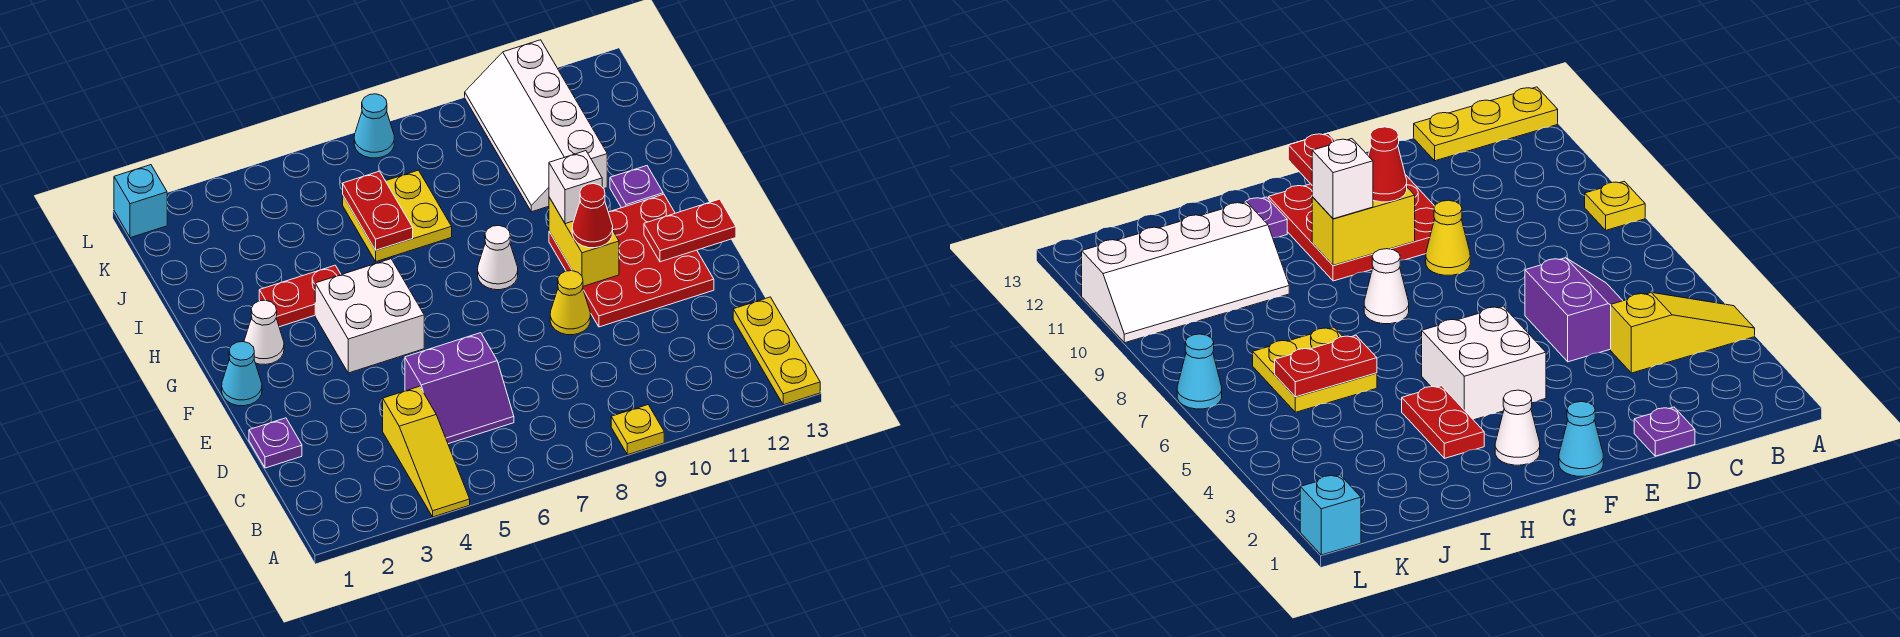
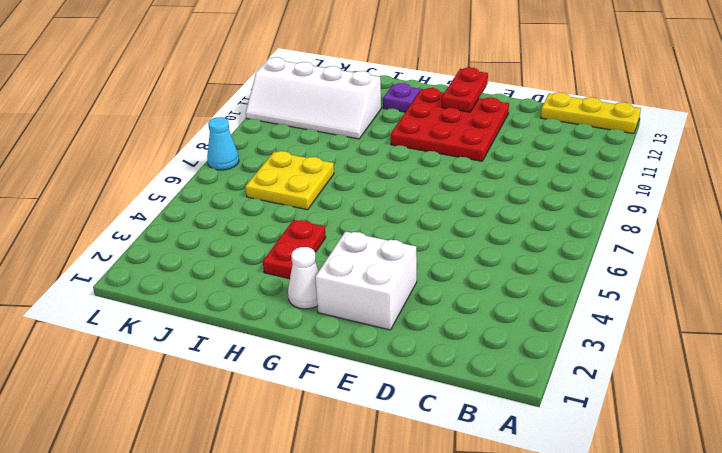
white 2x2 brick [315,231,417,330] -> white 2x2 brick moved to [315,259,424,373]
none -> yellow 1x3 slope [383,386,470,517]
none -> yellow 1x1 plate [611,405,664,455]
none -> purple 2x2 slope [405,333,514,444]

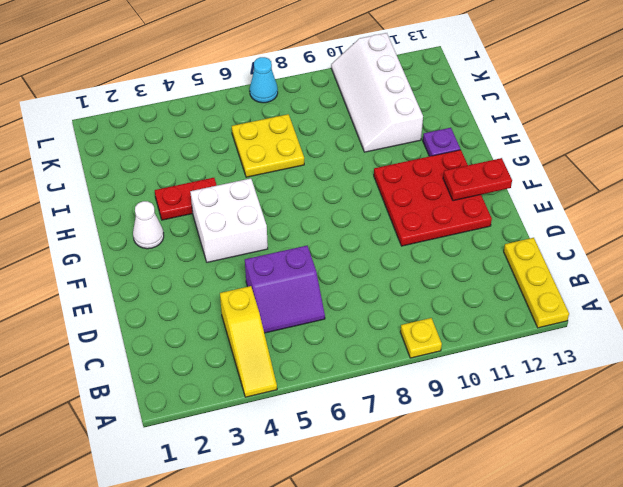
none -> purple 1x1 plate [249,418,302,468]
none -> yellow 1x1 cone [550,271,591,335]
none -> cyan 1x1 cone [222,342,262,406]

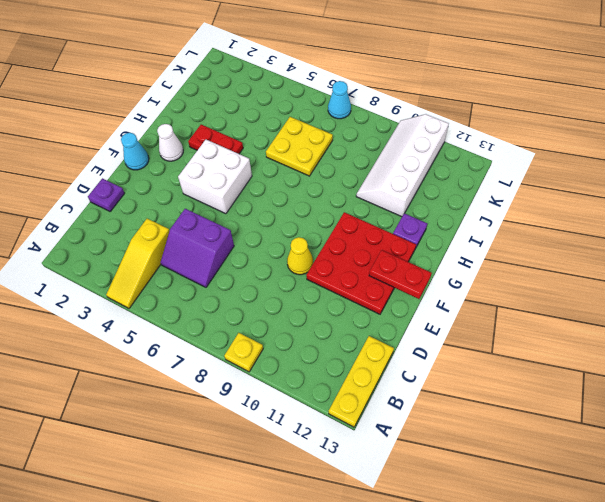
none -> white 1x1 cone [478,226,518,290]
none -> cyan 1x1 brick [114,165,167,238]
none -> yellow 1x2 brick [549,197,619,286]

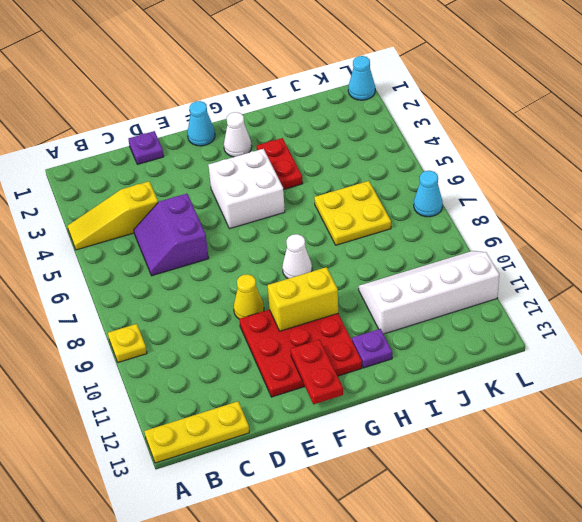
cyan 1x1 cone [348,56,375,100] -> cyan 1x1 brick [114,165,167,238]
none -> red 1x2 plate [343,171,413,250]
none -> red 1x1 cone [572,184,613,248]
none -> white 1x1 brick [549,151,602,224]

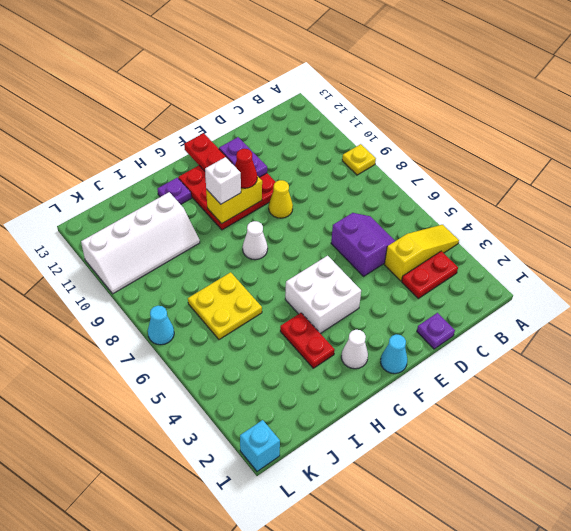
red 1x2 plate [402,251,458,298] -> red 1x2 plate moved to [343,171,413,250]
purple 1x2 plate [219,137,267,177] -> none
none -> yellow 1x3 plate [733,297,820,405]

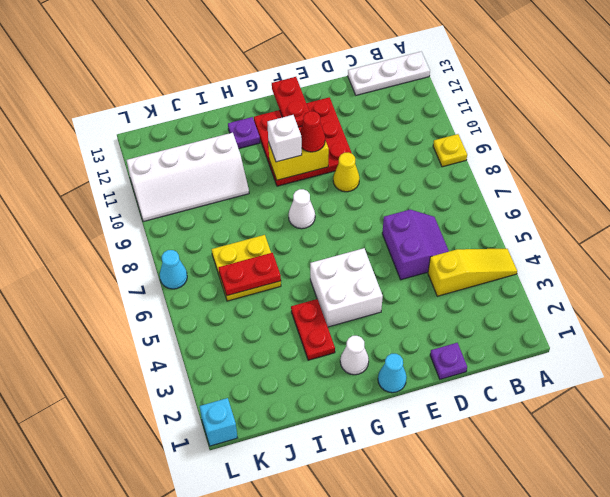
white 1x3 plate [348,51,430,95] -> yellow 1x3 plate [733,297,820,405]

